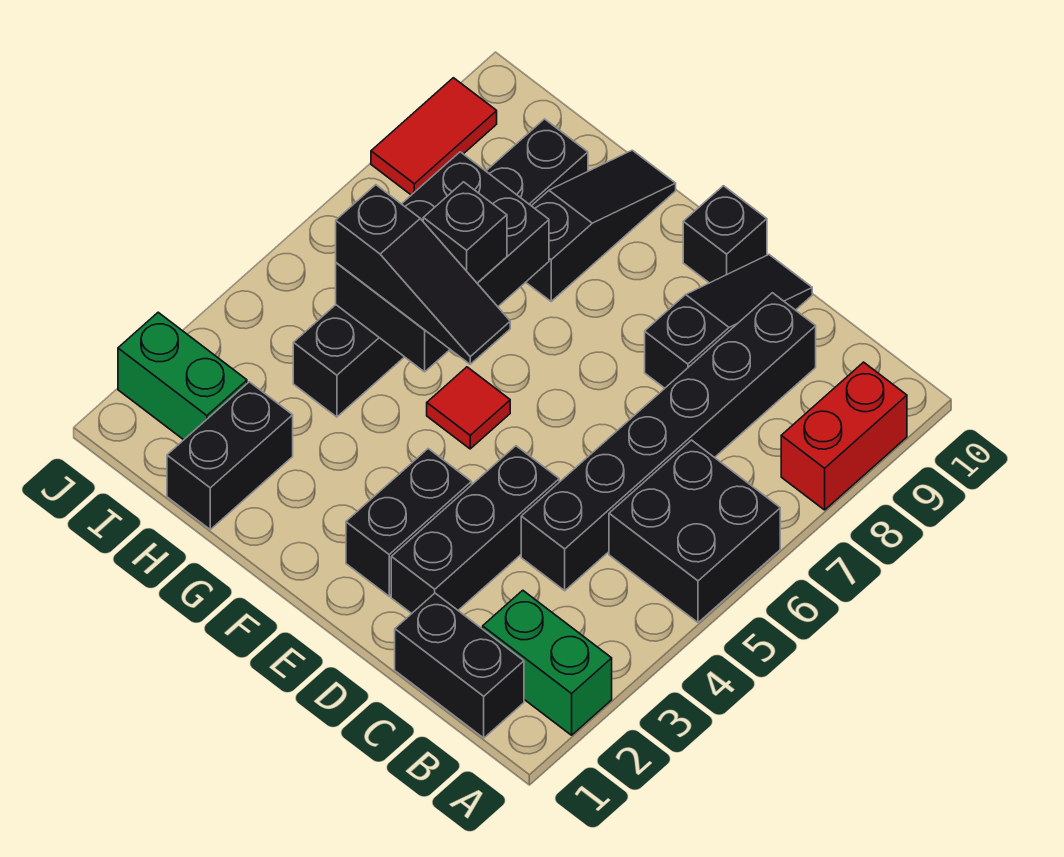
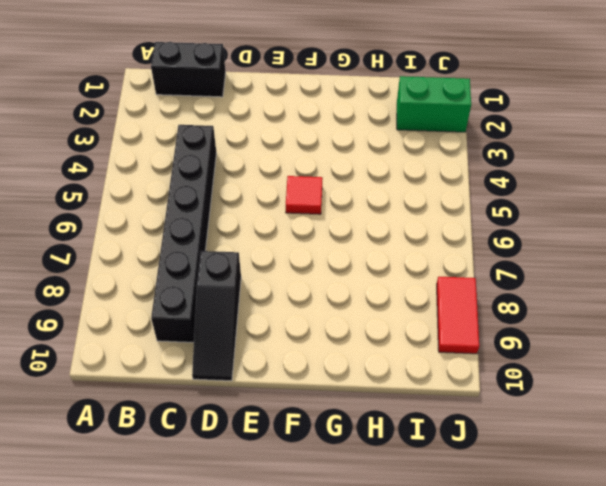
none -> green 1x2 brick [483,590,612,735]
none -> black 2x2 brick [609,440,780,623]
none -> red 1x2 brick [781,362,907,510]

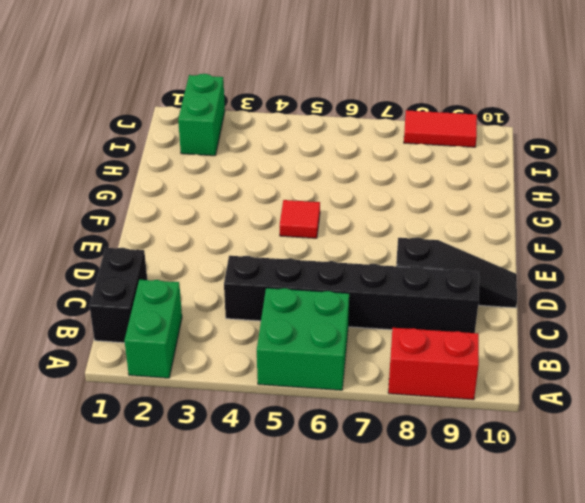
green 2x2 brick [257,288,349,390] -> black 2x2 brick [609,440,780,623]
none -> black 1x3 brick [391,446,559,614]
none -> black 1x2 brick [346,449,472,596]
none -> black 1x1 brick [683,186,767,283]

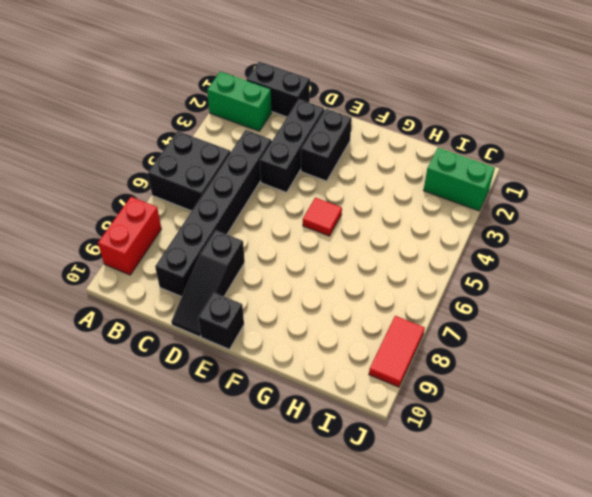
none -> black 1x3 slope [526,150,676,301]
none -> black 1x2 brick [167,382,293,529]
none -> black 1x6 brick [293,119,588,417]

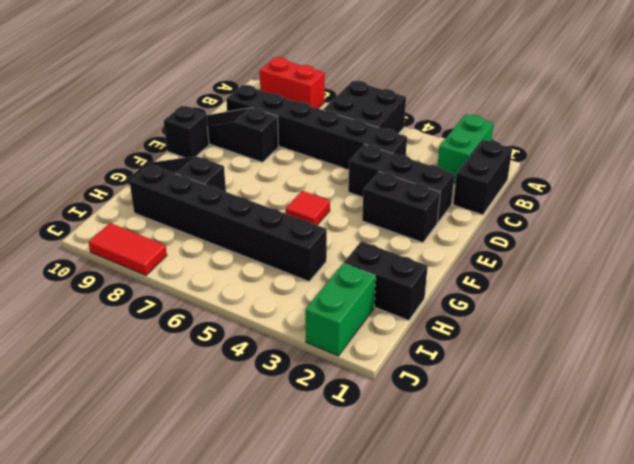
none -> black 2x3 brick [336,152,549,372]
none -> black 1x3 slope [336,185,510,364]
none -> black 1x1 brick [423,182,507,283]

